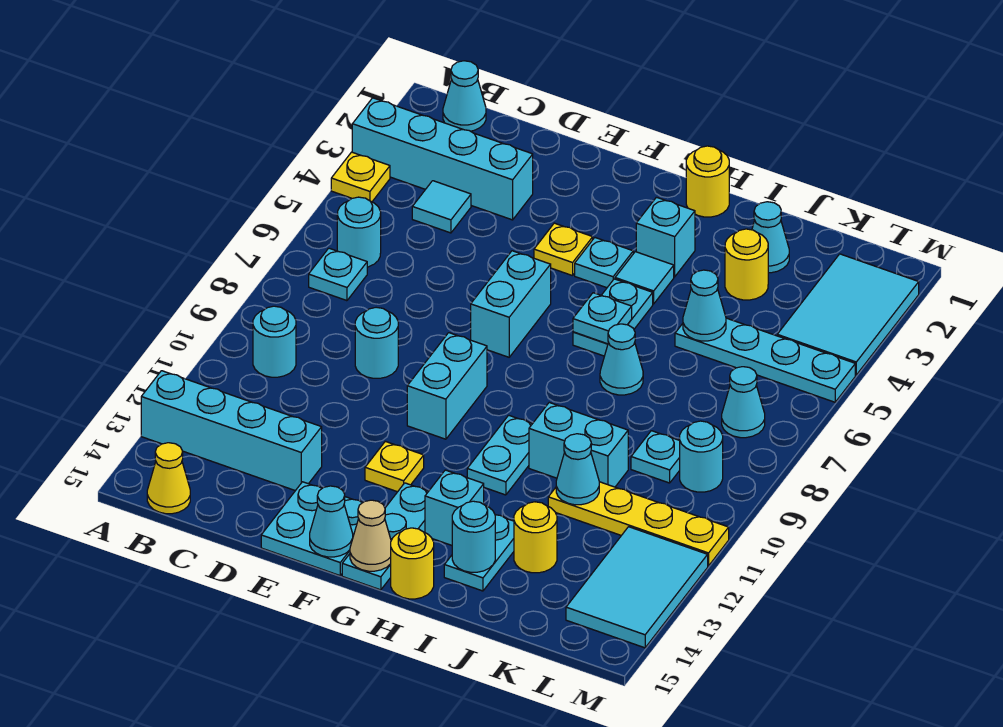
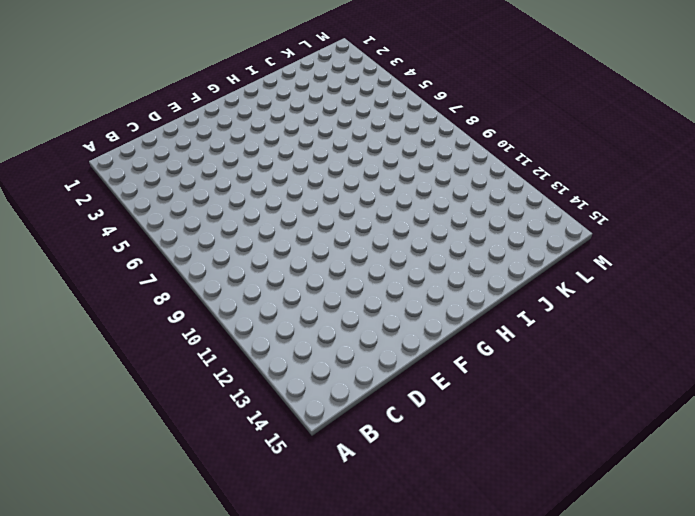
none -> cyan 1x4 brick [352,98,533,220]
none -> yellow 1x1 plate [331,152,390,202]
none -> cyan 1x4 brick [141,371,322,491]
none -> cyan 1x1 cone [443,61,486,131]

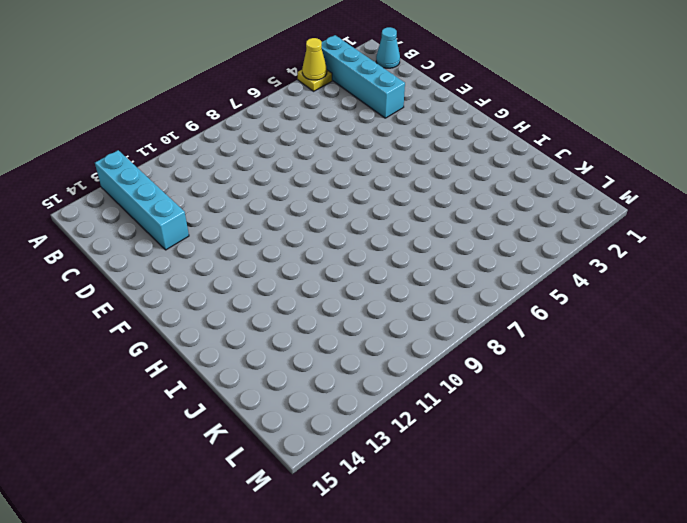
yellow 1x1 cone [302,38,327,80] -> yellow 1x1 cone moved to [147,443,190,514]
none -> cyan 1x1 round brick [337,197,381,267]
none -> cyan 1x1 plate [309,248,367,301]
none -> cyan 1x1 round brick [253,306,296,377]
none -> cyan 1x1 tile [412,181,471,233]

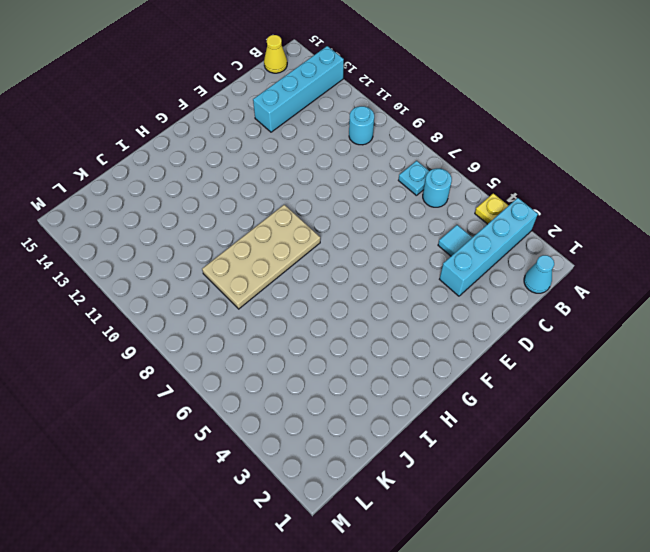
tan 2x4 plate [202,205,320,309] -> none
none -> cyan 1x1 round brick [355,307,398,378]
none -> cyan 2x2 plate [261,482,362,576]
none -> yellow 1x1 plate [534,223,593,276]
none -> cyan 1x2 brick [471,251,551,357]

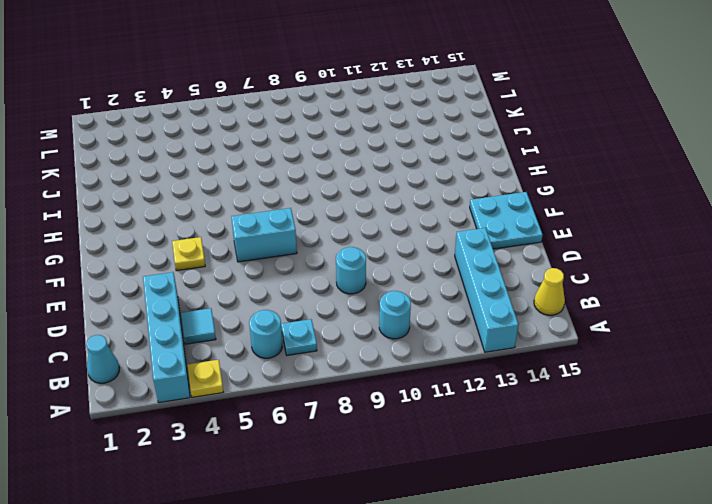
none -> cyan 1x2 brick [407,333,487,439]
none -> yellow 1x1 plate [365,441,424,492]
none -> cyan 1x1 plate [575,238,633,288]
none -> cyan 1x3 plate [342,483,429,590]

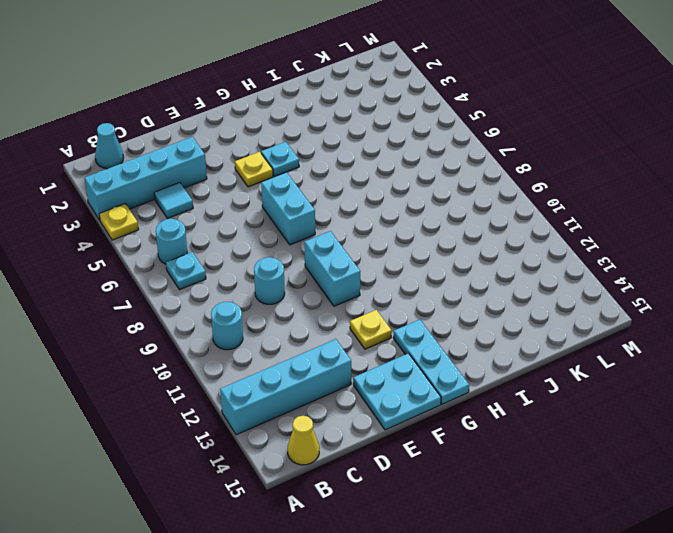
none -> yellow 1x1 round brick [686,146,729,217]
none -> cyan 1x1 brick [636,197,695,277]
none -> cyan 1x1 tile [615,252,674,304]
none -> cyan 1x2 plate [573,279,653,356]

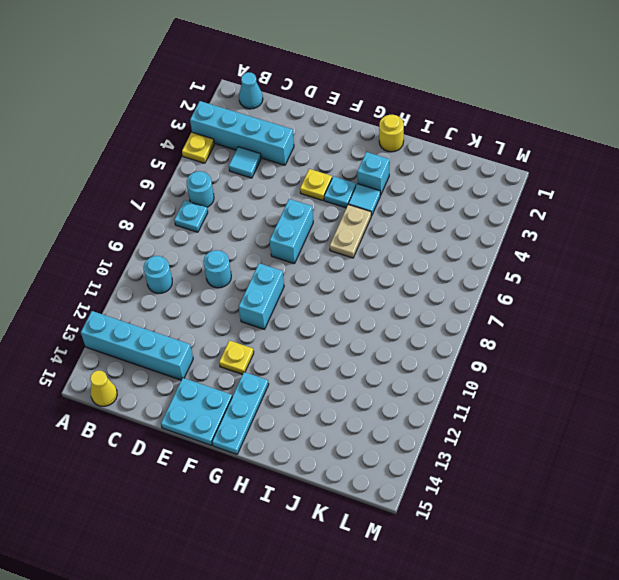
tan 1x2 plate [330,204,371,258] -> cyan 1x2 plate [573,279,653,356]
none -> cyan 1x2 plate [467,415,532,495]
none -> cyan 1x1 brick [425,470,484,545]
none -> yellow 1x1 round brick [390,528,434,599]
none -> cyan 1x1 cone [600,324,643,395]

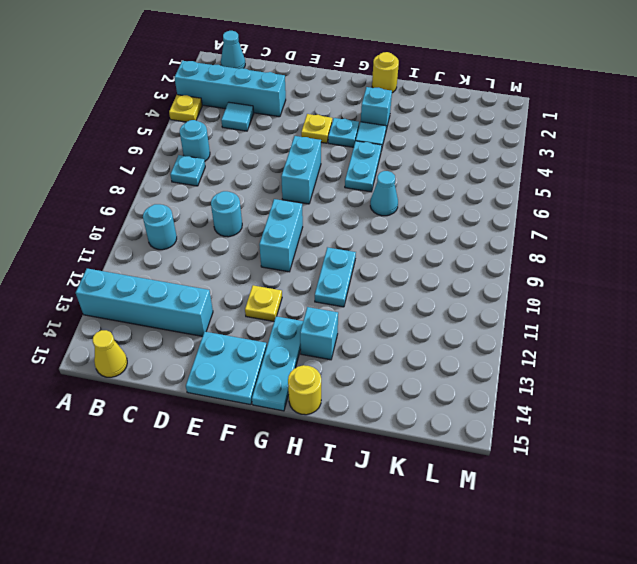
none -> cyan 1x2 brick [529,403,628,487]
none -> cyan 1x2 plate [444,515,514,591]
none -> cyan 1x1 cone [752,202,789,273]
none -> yellow 1x1 round brick [725,229,768,300]

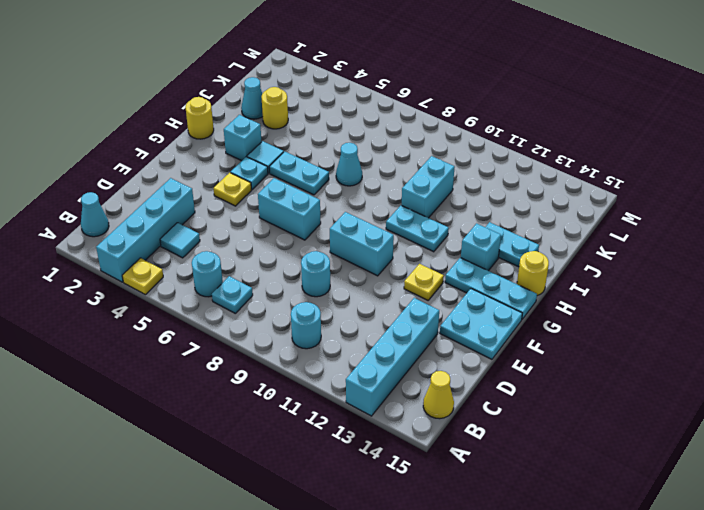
none -> cyan 1x4 plate [675,318,855,402]
none -> yellow 1x4 plate [548,482,729,566]
none -> yellow 1x1 round brick [514,502,557,573]
none -> cyan 1x1 plate [631,431,680,483]

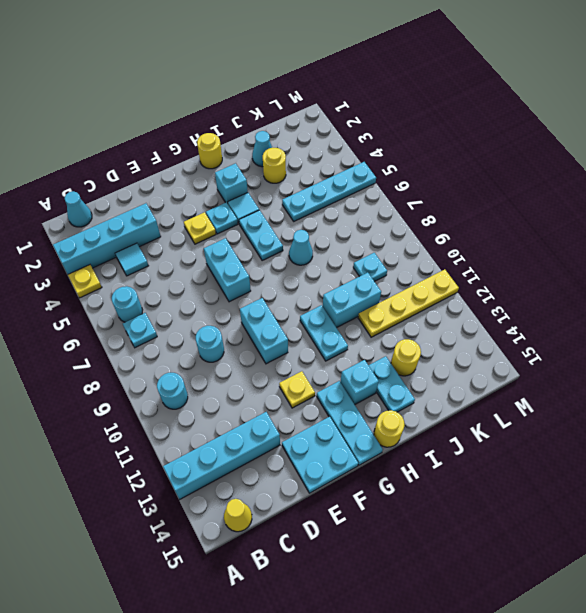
none -> cyan 2x3 tile [777,254,919,375]
none -> cyan 1x1 cone [722,367,765,438]
none -> cyan 1x1 round brick [680,421,723,492]
none -> cyan 2x3 tile [566,527,708,648]

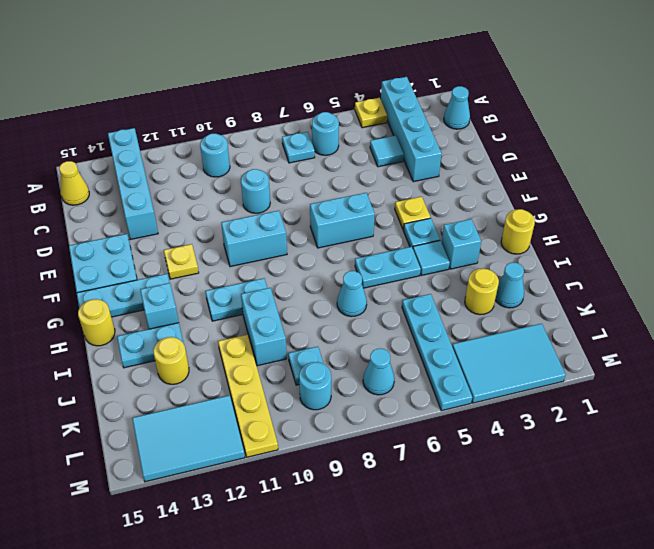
none -> cyan 1x1 cone [310,486,353,557]
none -> tan 1x1 cone [350,500,391,571]
none -> cyan 1x1 plate [573,293,632,344]
none -> cyan 1x1 round brick [452,501,495,572]

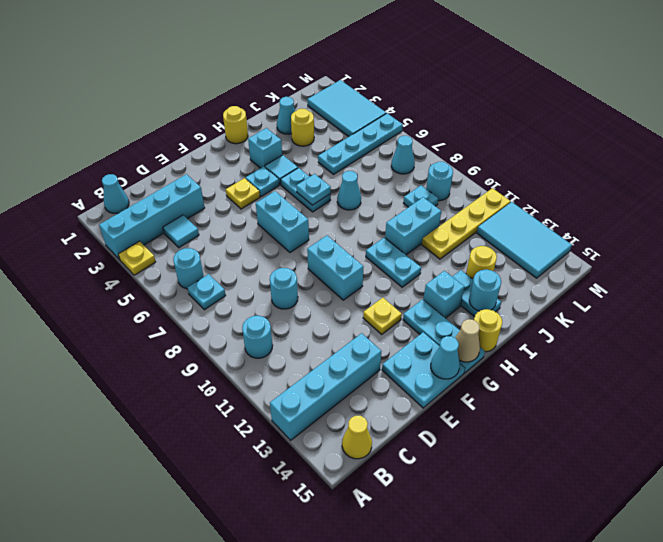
none -> cyan 1x1 cone [683,270,726,341]
none -> cyan 1x1 cone [556,434,599,505]

